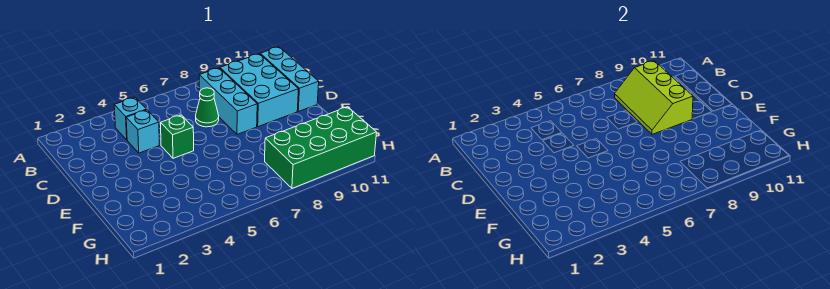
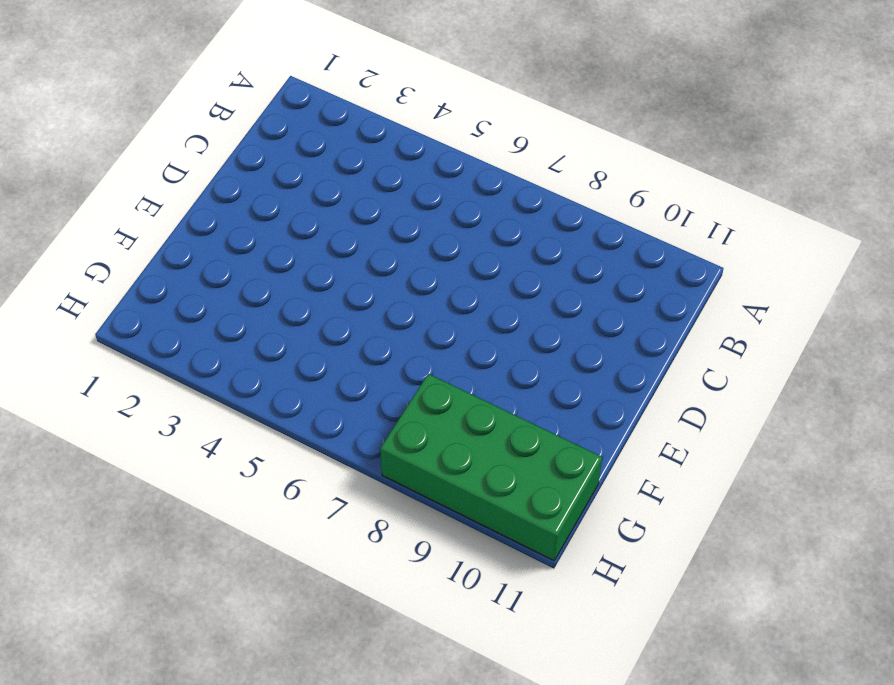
none -> cyan 1x1 brick [114,97,147,140]
none -> cyan 1x3 brick [199,68,257,134]

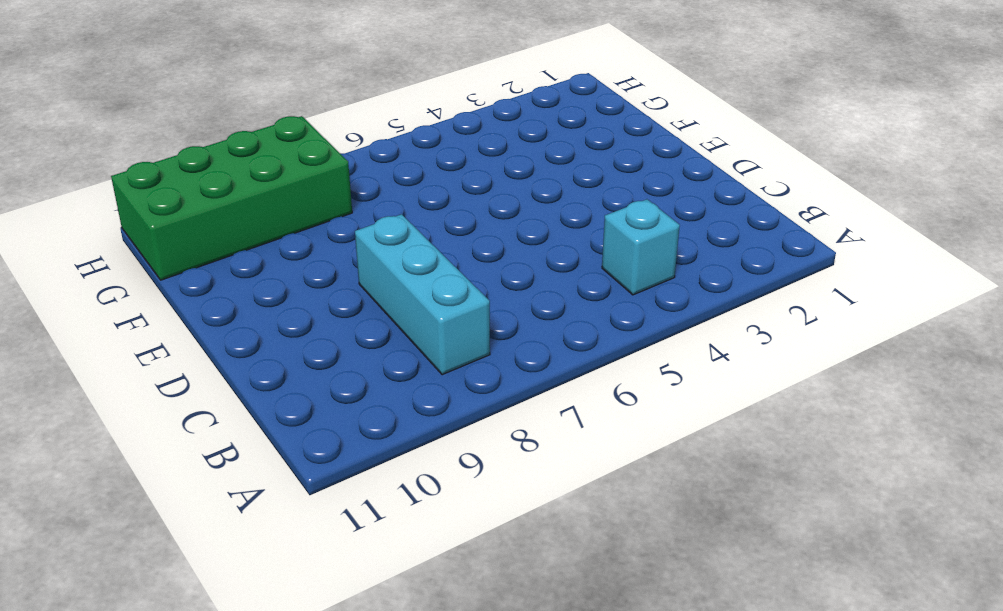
none -> cyan 2x3 brick [220,54,298,127]
none -> cyan 1x3 brick [260,47,319,111]

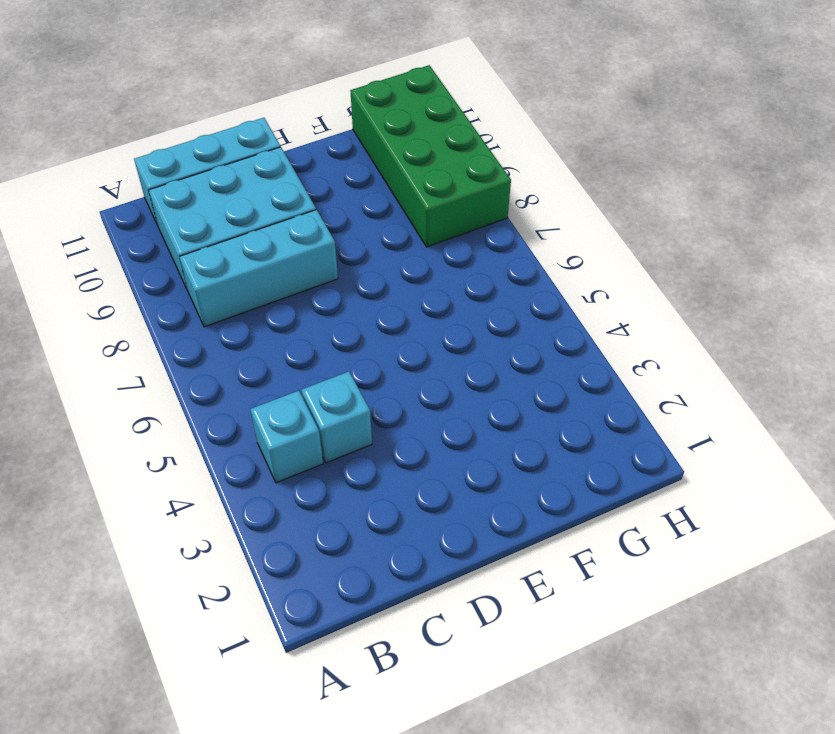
none -> green 1x1 cone [196,88,219,127]
none -> green 1x1 brick [161,115,194,158]

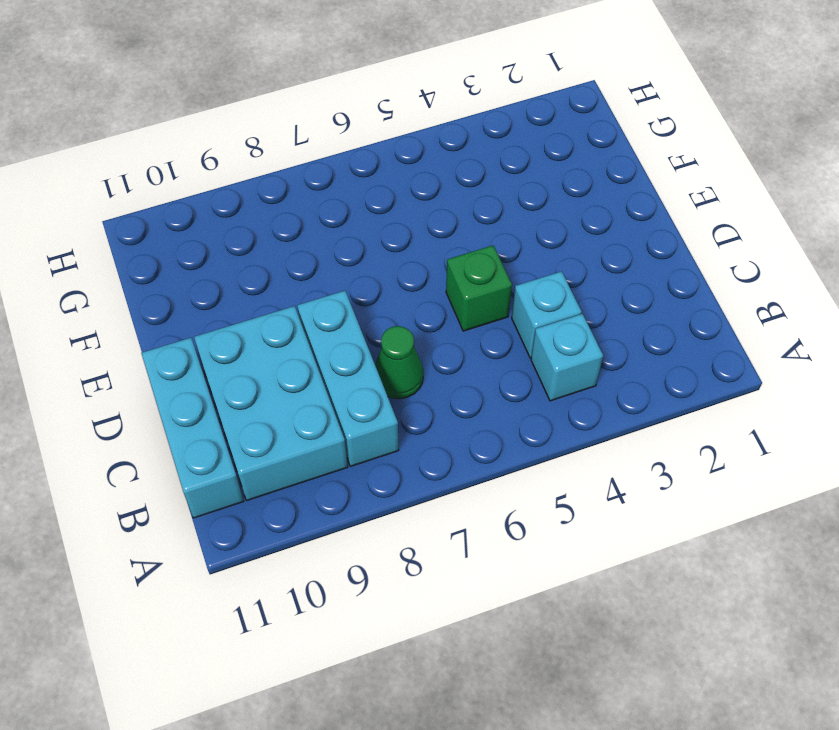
none -> green 2x4 brick [265,107,377,188]
none -> lime 2x3 slope [615,61,693,134]

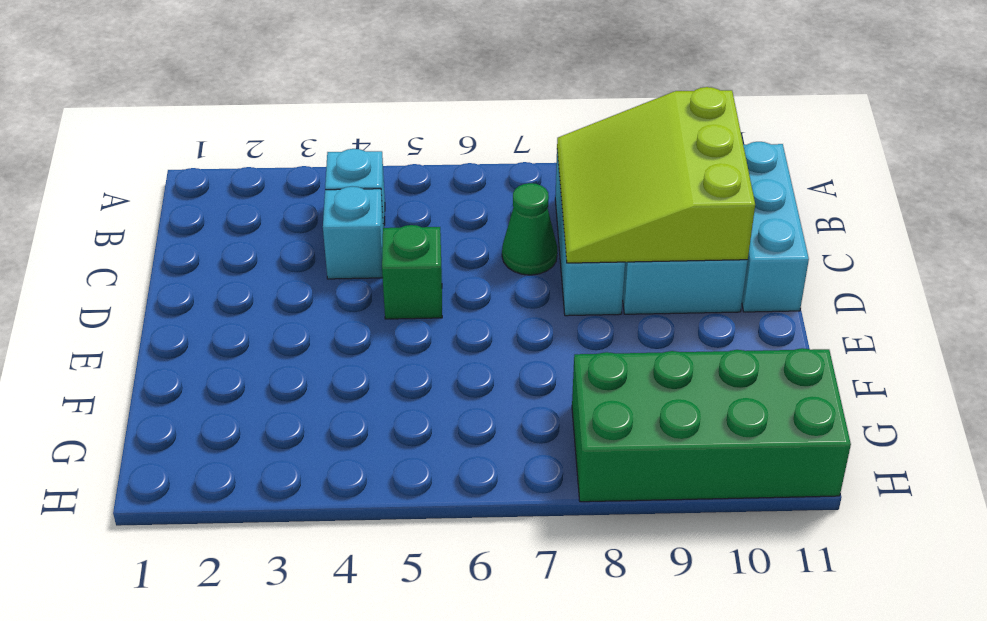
lime 3x3 slope [557,87,755,263] -> lime 2x3 slope [615,61,693,134]

